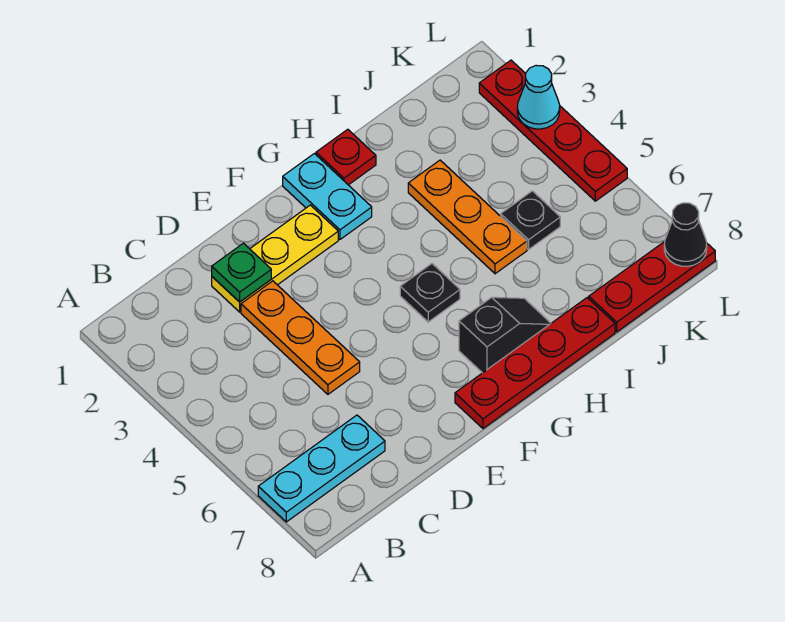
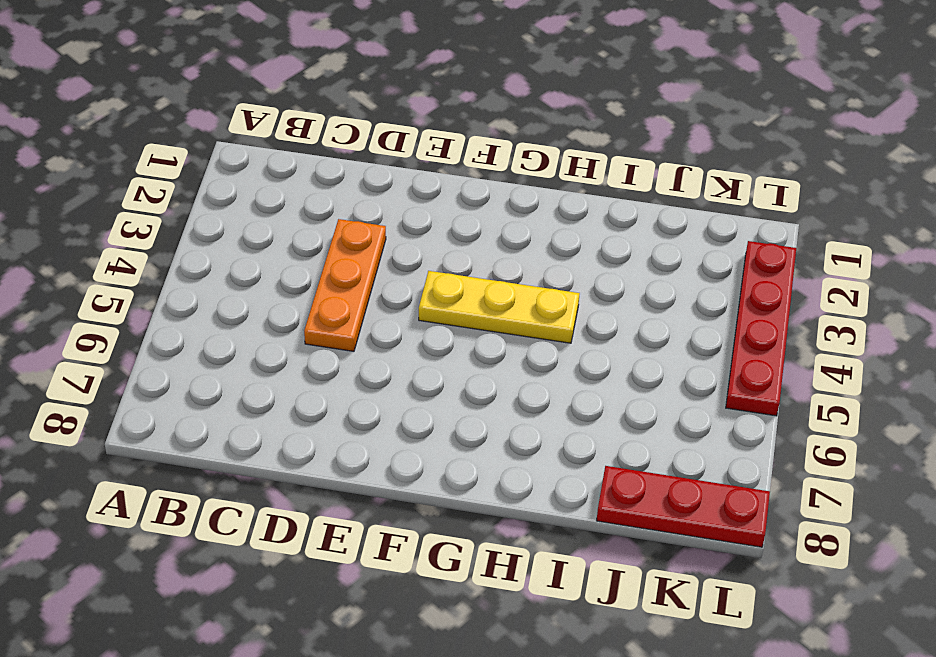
yellow 1x3 plate [419,271,580,343] -> yellow 1x3 plate moved to [212,205,338,312]
none -> cyan 1x3 plate [258,415,385,522]
none -> red 1x4 plate [455,298,615,428]
none -> cyan 1x2 plate [283,154,372,239]

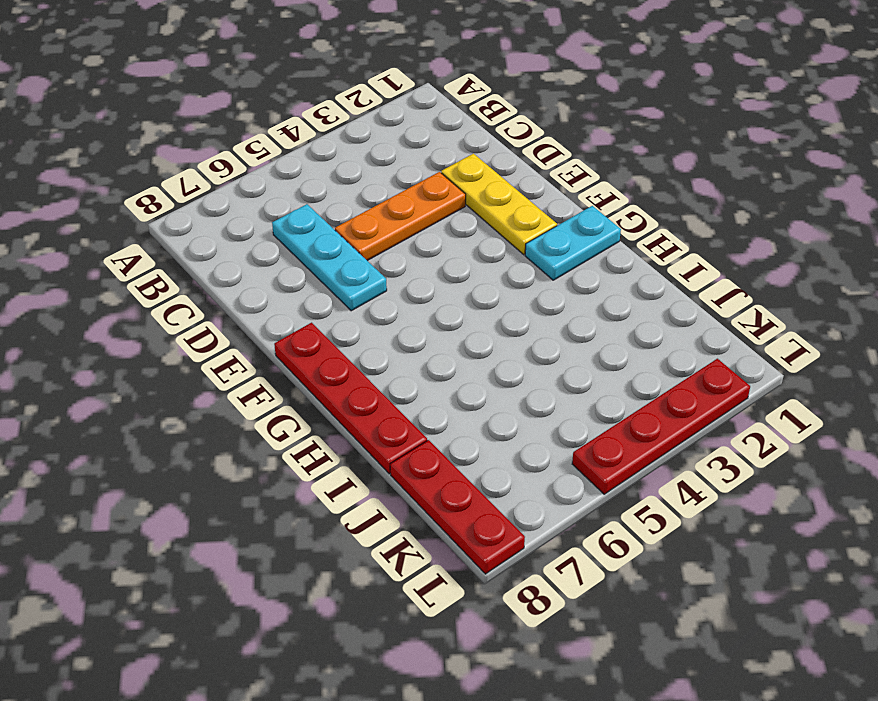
cyan 1x3 plate [272,204,387,311] -> cyan 1x3 plate moved to [258,415,385,522]
none -> black 1x1 plate [400,264,460,322]
none -> black 1x2 slope [459,297,551,373]
none -> red 1x1 plate [316,129,376,185]

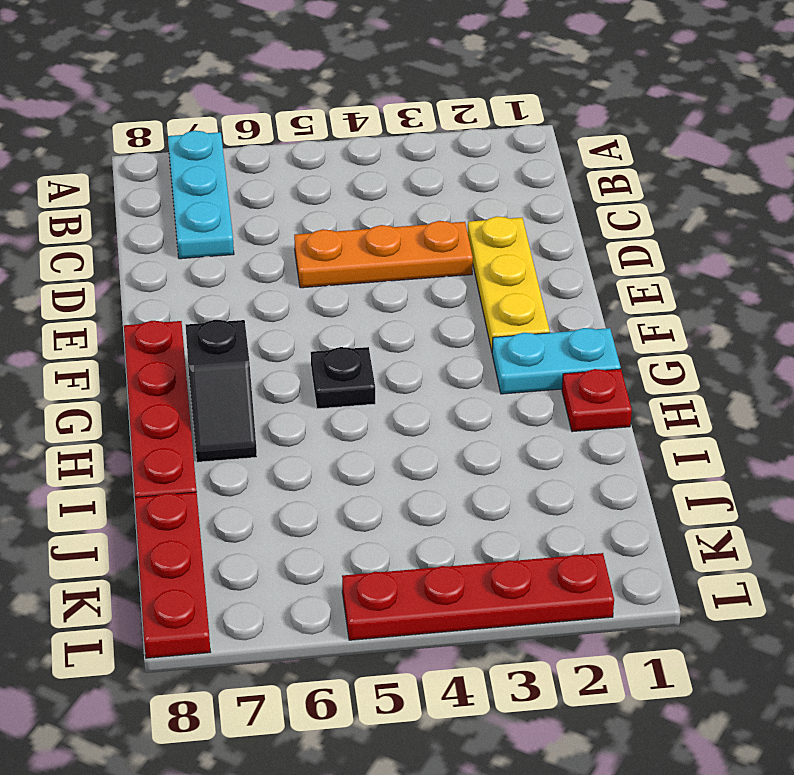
none -> orange 1x3 plate [408,160,527,274]
none -> black 1x1 plate [501,191,560,249]
none -> green 1x1 plate [212,243,271,302]

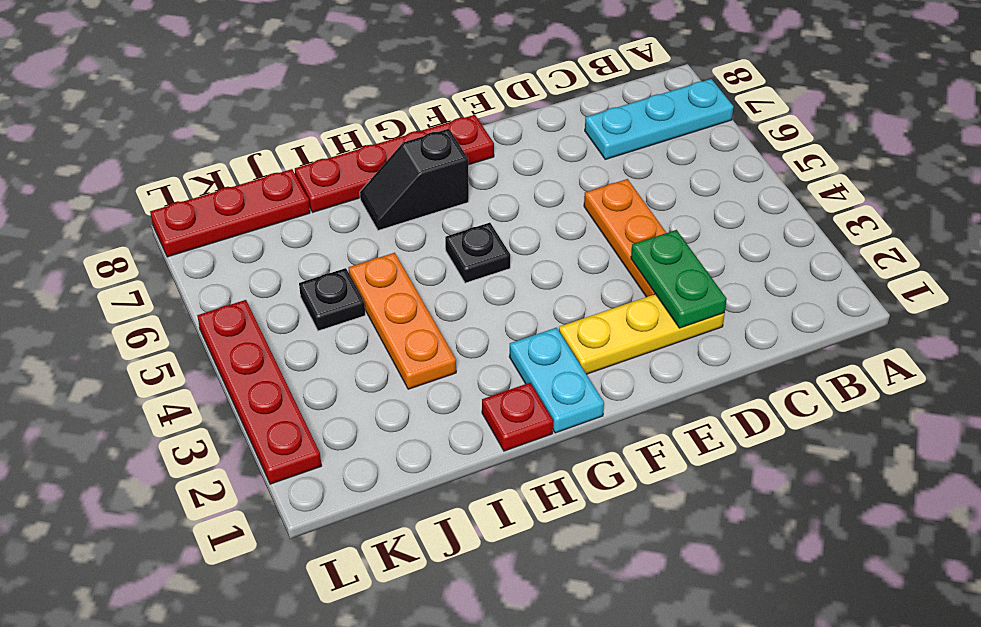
green 1x2 plate [631,230,727,328] -> green 1x1 plate [212,243,271,302]
none -> cyan 1x1 cone [517,65,560,129]
none -> black 1x1 cone [664,203,707,266]

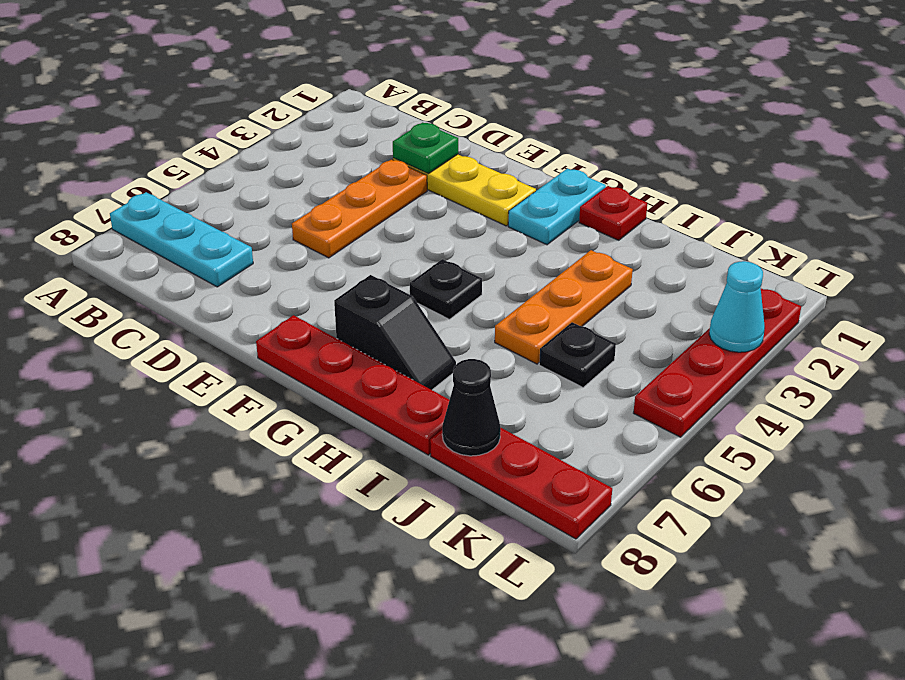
black 1x1 cone [442,359,501,456] -> black 1x1 cone moved to [664,203,707,266]

